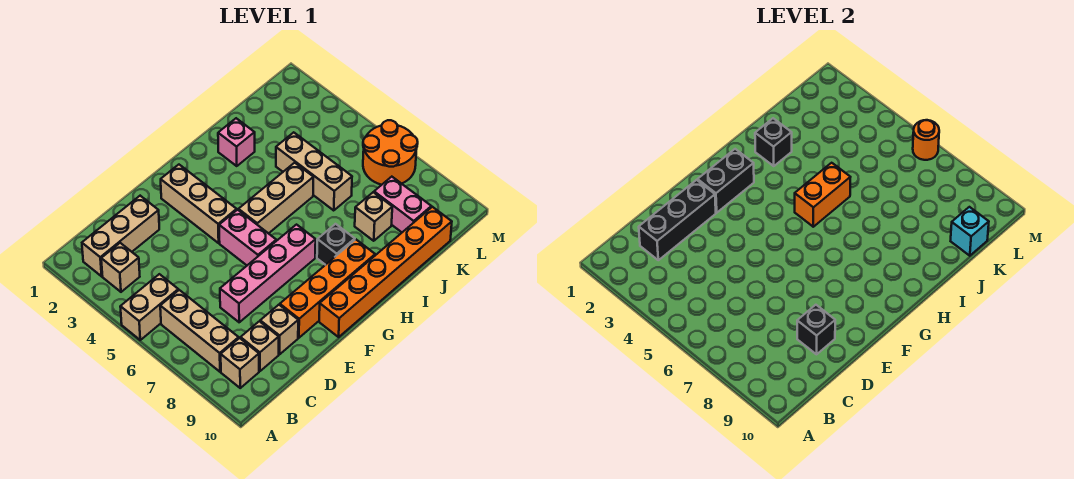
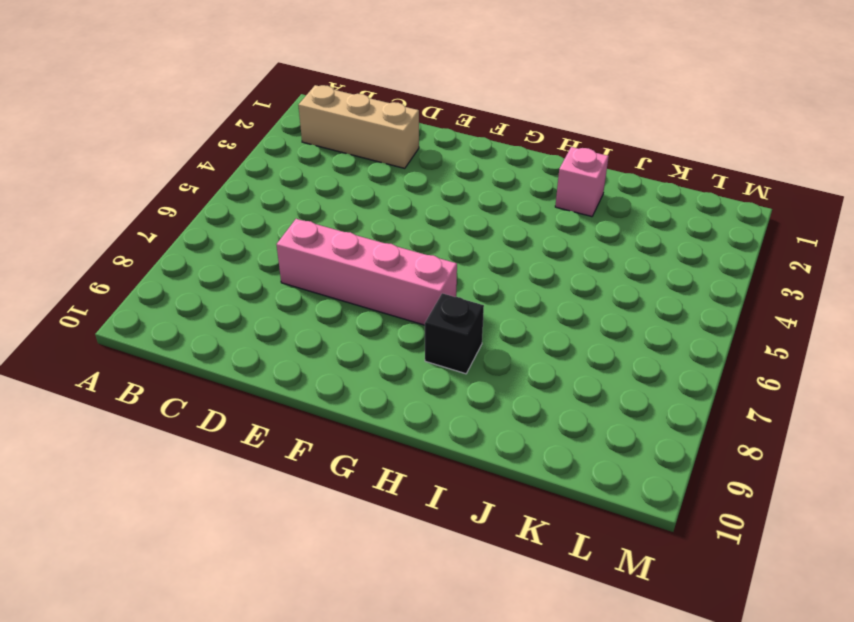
none -> tan 1x2 brick [120,274,178,340]
none -> tan 1x1 brick [101,243,140,292]
none -> tan 1x3 brick [160,290,239,372]

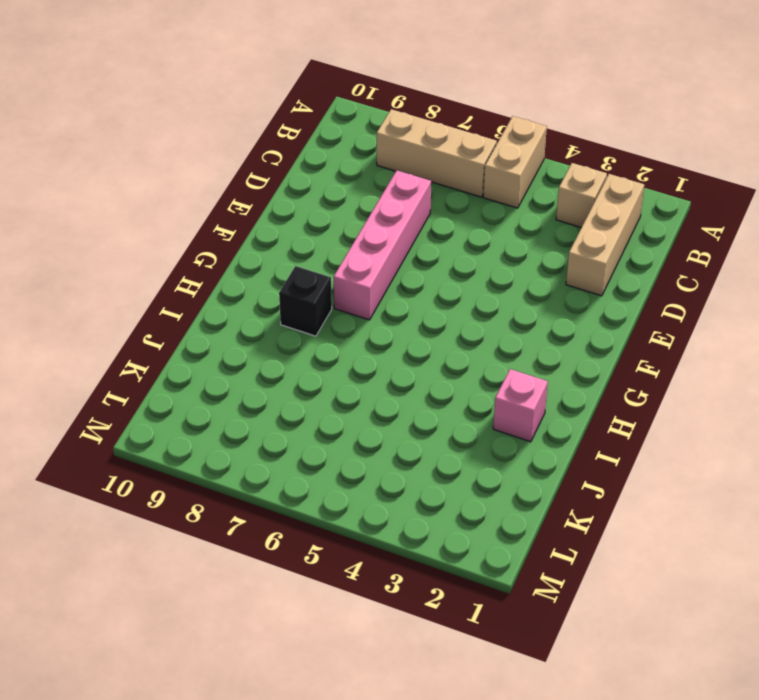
none -> tan 1x1 brick [221,338,259,388]
none -> tan 1x1 brick [241,321,279,371]
none -> tan 1x1 brick [260,305,298,354]

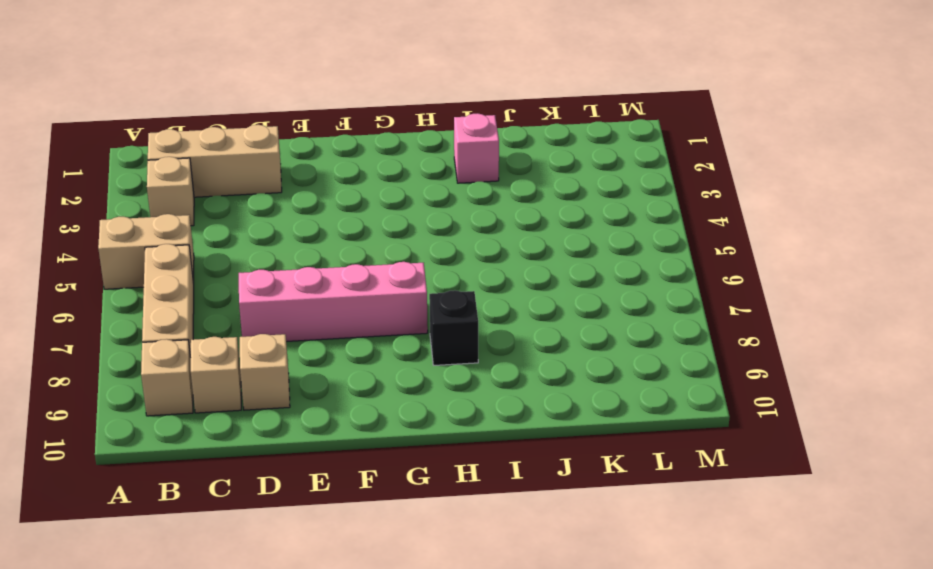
none -> orange 1x4 brick [280,239,375,338]
none -> tan 1x3 brick [161,165,237,243]
none -> pink 1x2 brick [219,210,276,265]

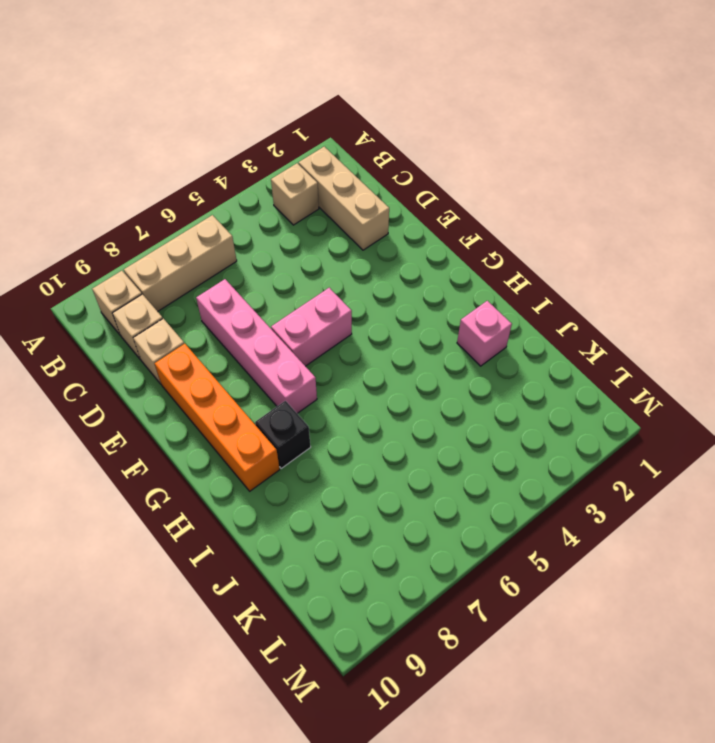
none -> tan 1x2 brick [120,274,178,340]
none -> tan 1x3 brick [161,165,237,243]
none -> orange 1x6 brick [319,207,452,337]

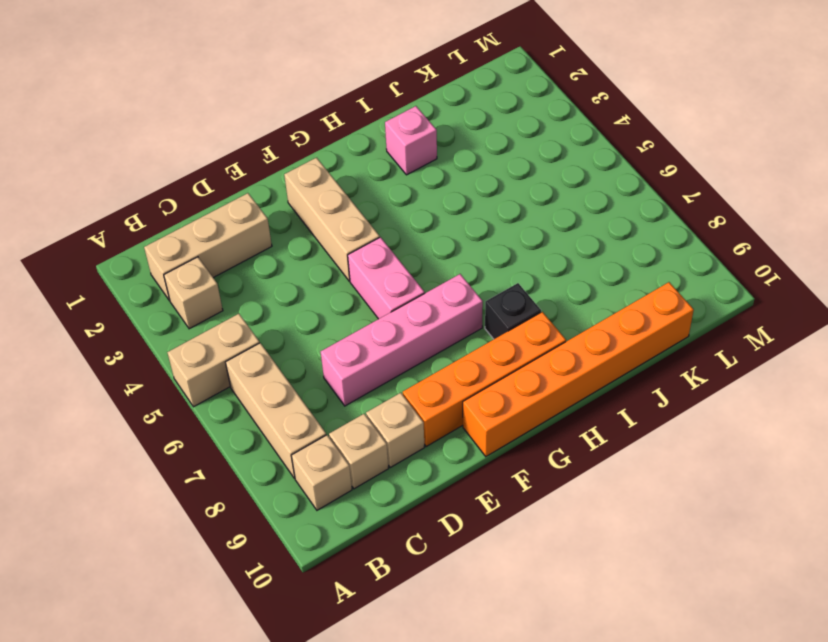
none -> tan 1x3 brick [238,163,313,234]
none -> tan 1x3 brick [276,132,352,210]
none -> tan 1x1 brick [355,192,392,241]

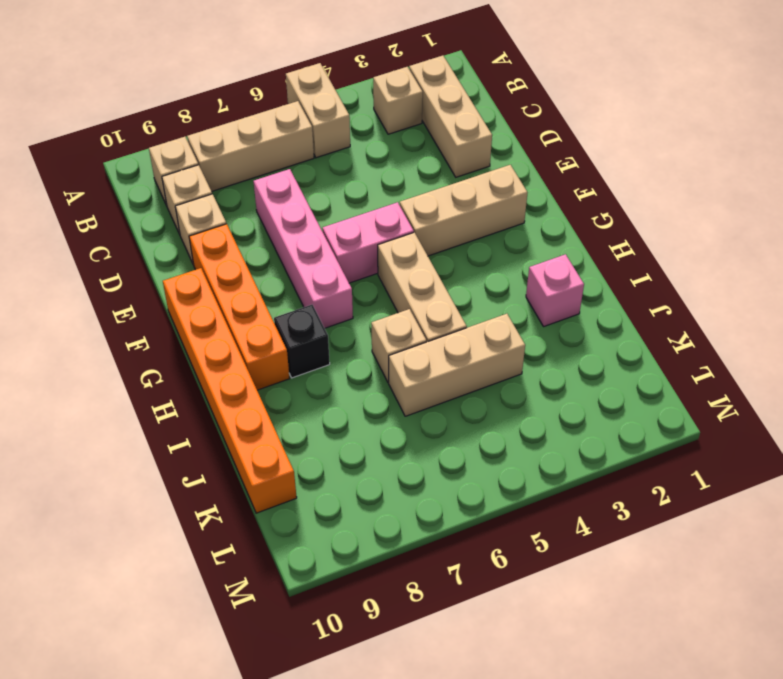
tan 1x1 brick [371,309,426,383] -> tan 1x1 brick moved to [355,192,392,241]
none -> pink 1x2 brick [374,177,431,232]
none -> orange 2x2 round brick [363,120,418,185]
none -> black 1x3 brick [639,180,716,260]

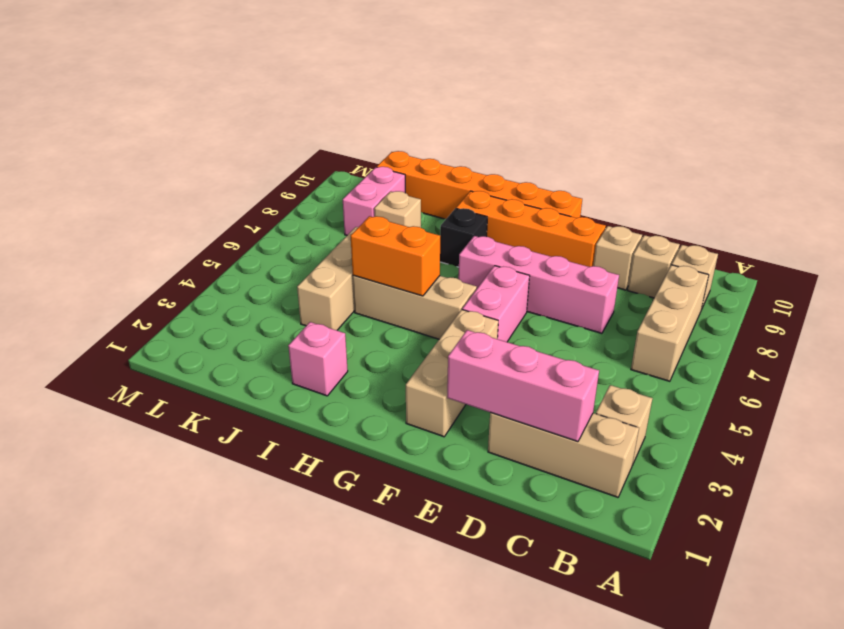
pink 1x3 brick [447,330,599,442] -> black 1x3 brick [639,180,716,260]
none -> tan 1x2 brick [120,274,178,340]
none -> orange 2x2 round brick [363,120,418,185]
none -> black 1x1 brick [797,305,835,354]

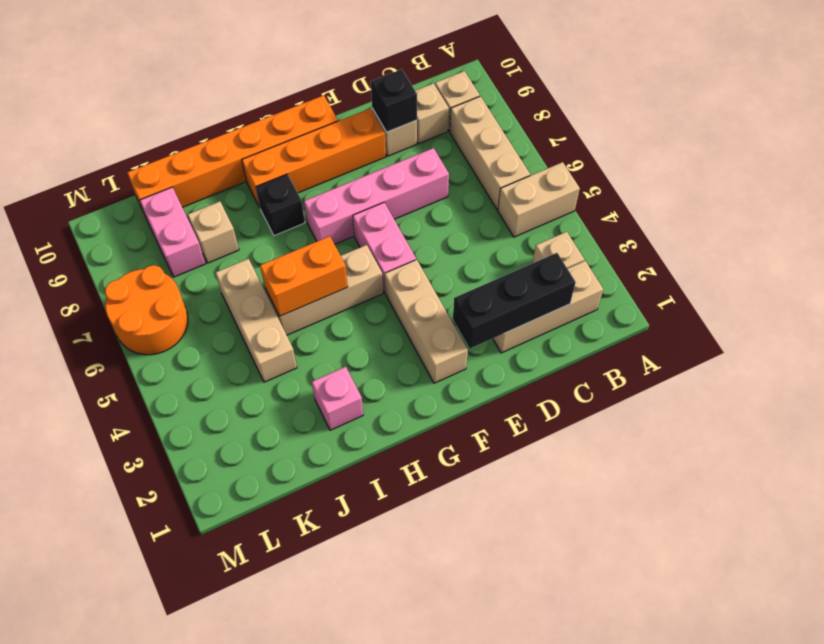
none -> black 1x2 brick [698,149,754,213]
none -> black 1x1 brick [755,118,792,166]
none -> cyan 1x1 brick [951,207,989,256]

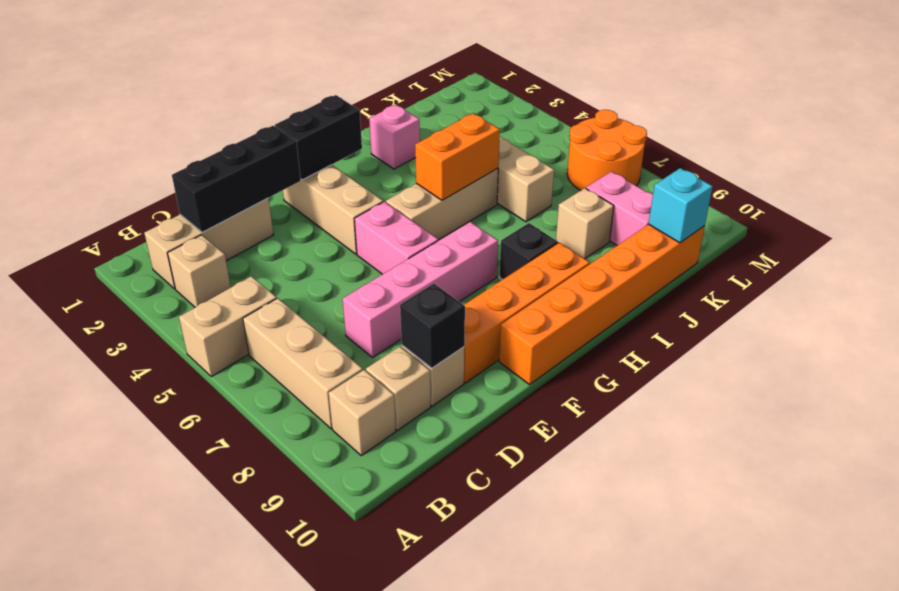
none -> black 1x1 brick [755,118,792,166]
none -> orange 1x1 round brick [913,120,939,160]

